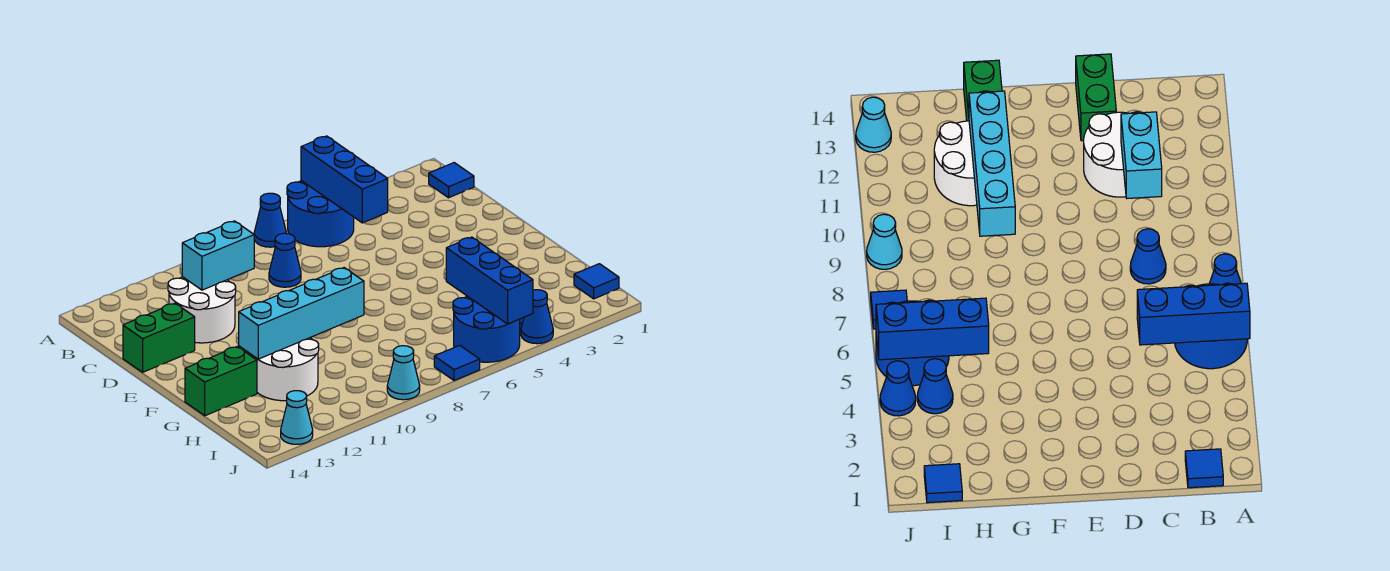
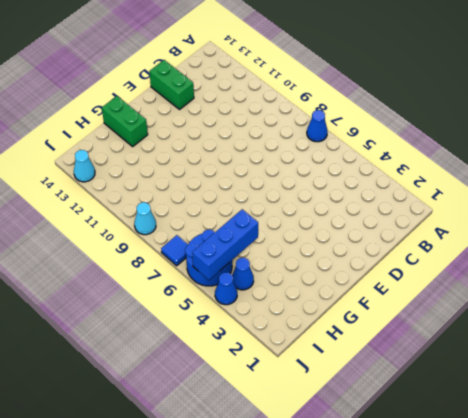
none -> blue 2x2 round brick [287,181,354,247]
none -> blue 1x1 tile [429,163,474,198]
none -> blue 1x1 cone [269,233,301,287]

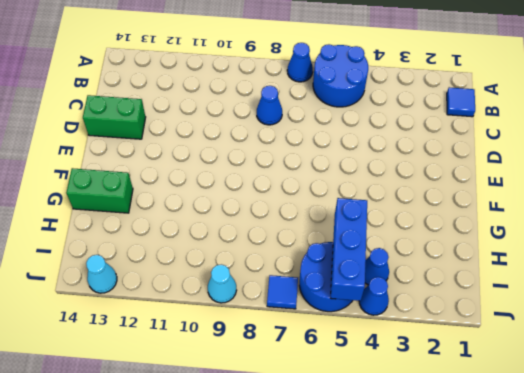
none -> white 2x2 round brick [168,277,236,343]
none -> white 2x2 round brick [252,338,319,401]
none -> blue 1x1 tile [574,264,619,299]

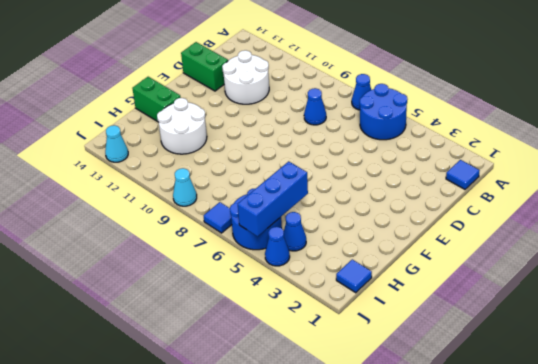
none -> blue 1x3 brick [301,136,388,223]
none -> cyan 1x2 brick [182,221,254,290]
none -> cyan 1x4 brick [239,268,364,359]

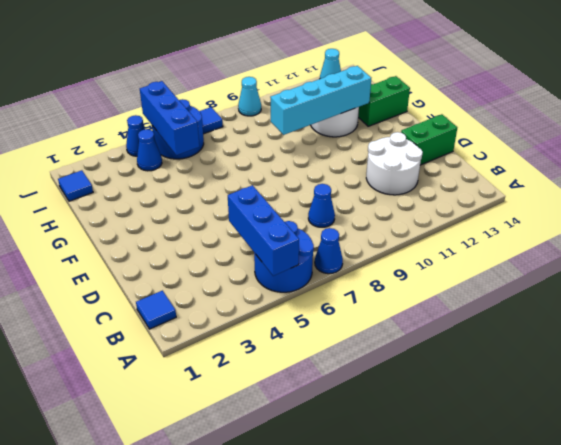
none -> cyan 1x2 brick [182,221,254,290]

